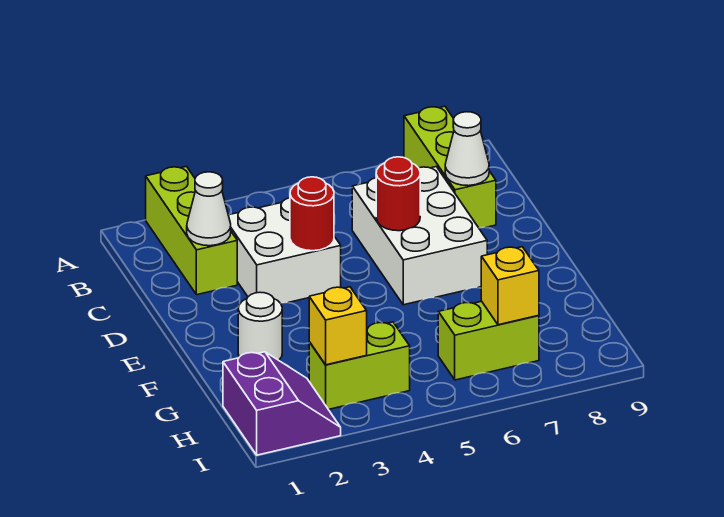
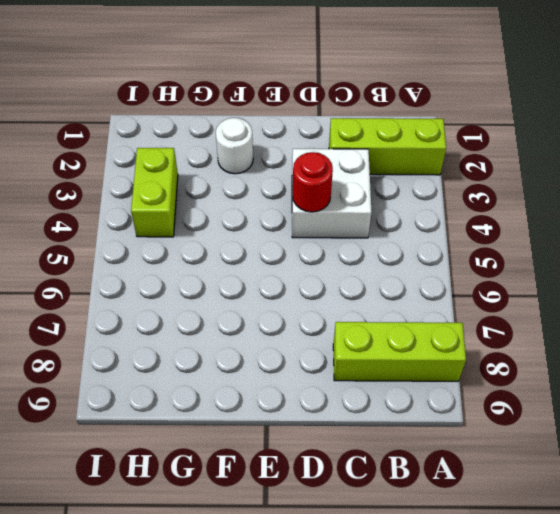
none -> white 2x3 brick [352,167,487,305]
none -> purple 2x2 slope [223,352,341,455]
none -> lime 1x2 brick [438,301,539,380]

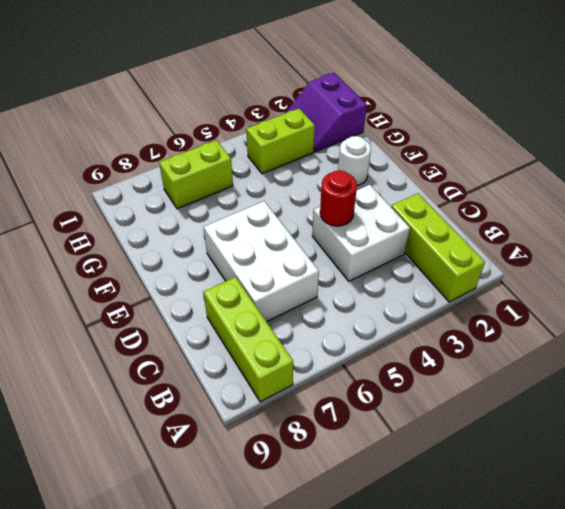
none -> white 1x1 cone [187,172,231,246]
none -> white 1x1 cone [445,112,489,186]
none -> red 1x1 round brick [376,157,420,231]

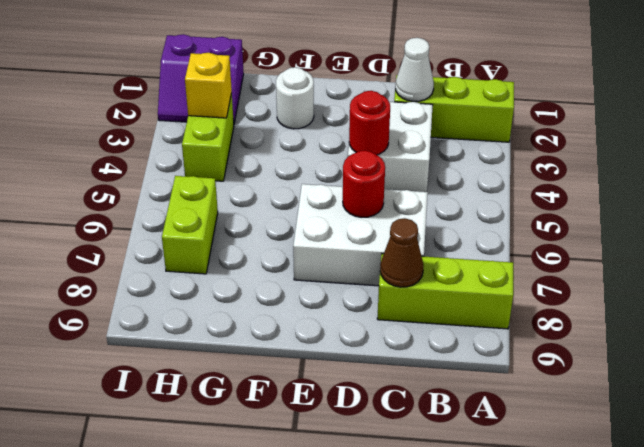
brown 1x1 cone [380,218,423,287] -> white 1x1 cone [445,112,489,186]
none -> yellow 1x1 brick [481,247,539,325]

